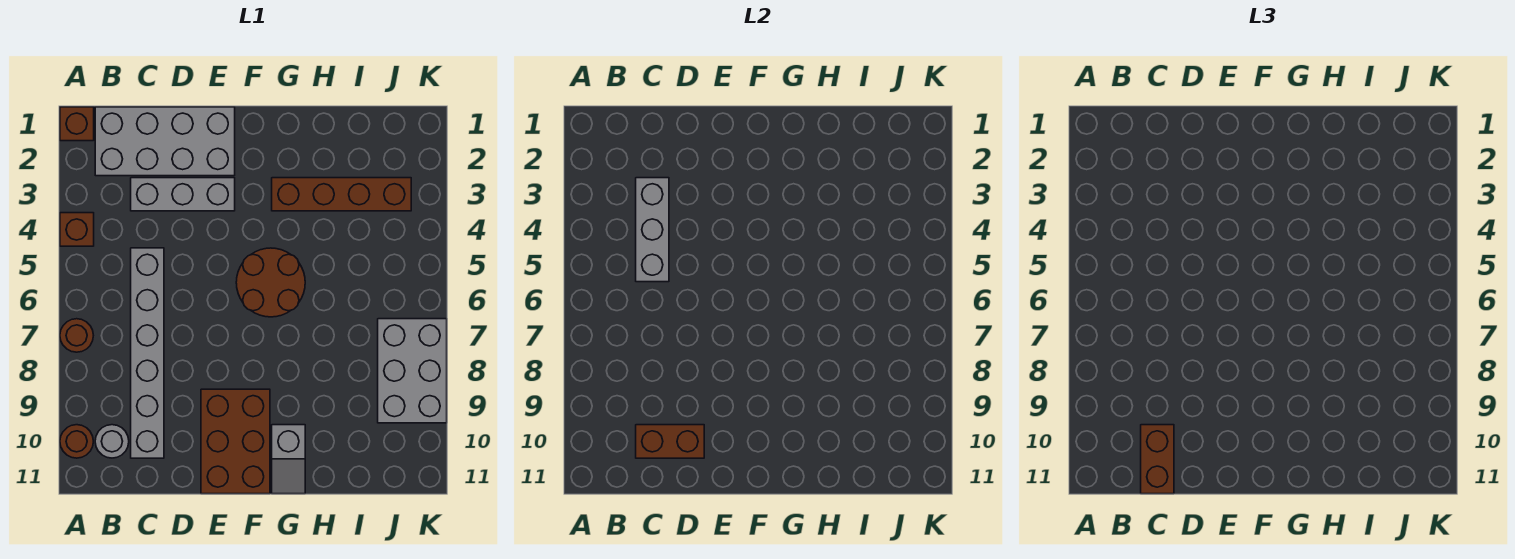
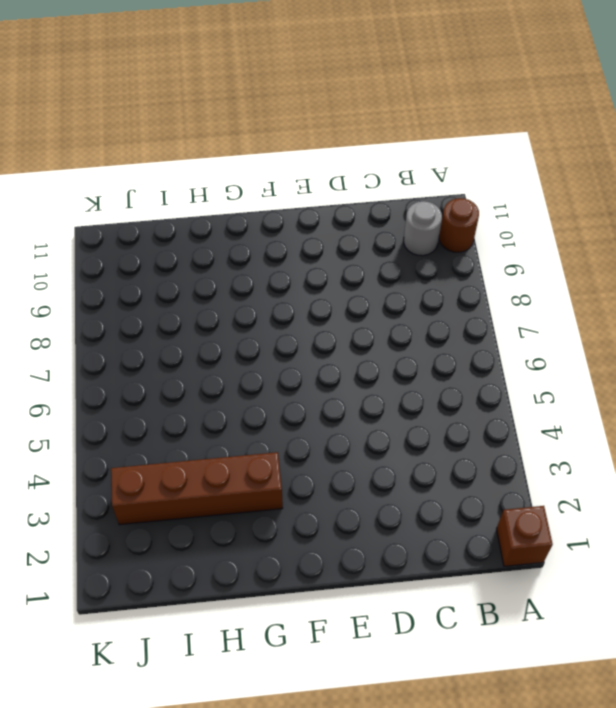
none -> brown 1x1 brick [60,213,94,246]
none -> brown 1x1 round brick [60,319,93,352]
none -> grey 2x4 brick [95,107,235,176]

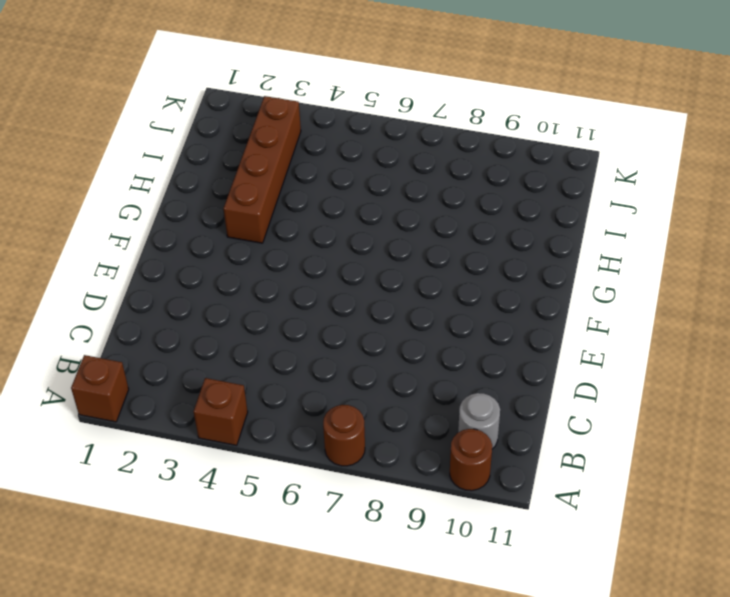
none -> grey 2x4 brick [95,107,235,176]
none -> grey 1x3 brick [131,178,235,211]
none -> grey 1x6 brick [131,248,164,458]

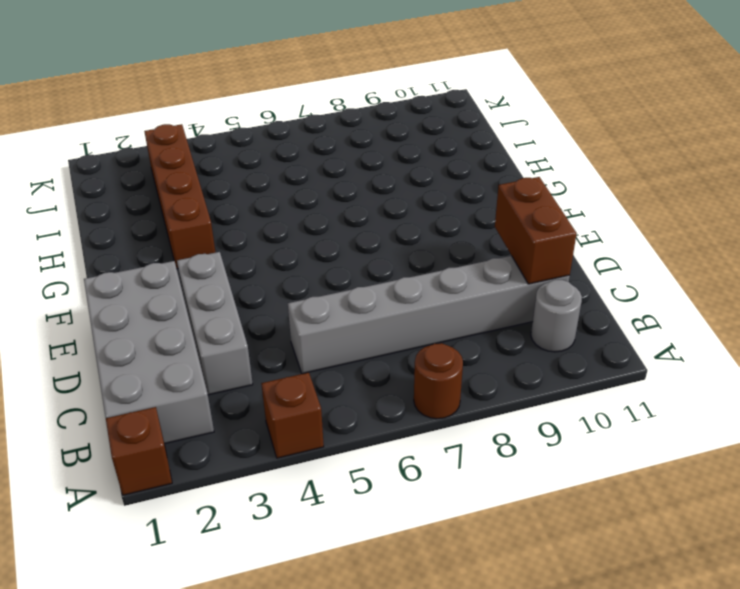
none -> brown 1x1 round brick [60,425,93,458]
none -> brown 2x3 brick [201,389,270,494]
none -> brown 2x2 round brick [236,248,305,317]

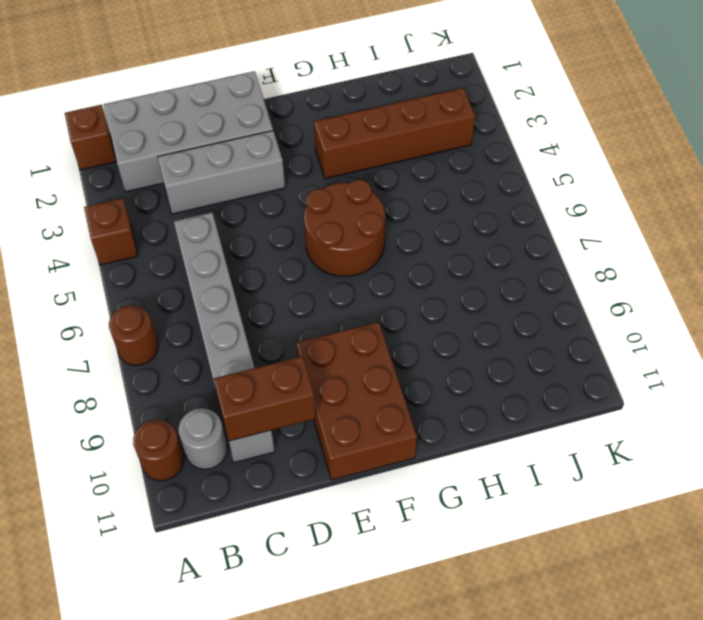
none -> grey 1x2 slope [272,425,305,494]
none -> grey 2x3 brick [378,319,447,423]
none -> grey 1x3 brick [636,178,669,282]

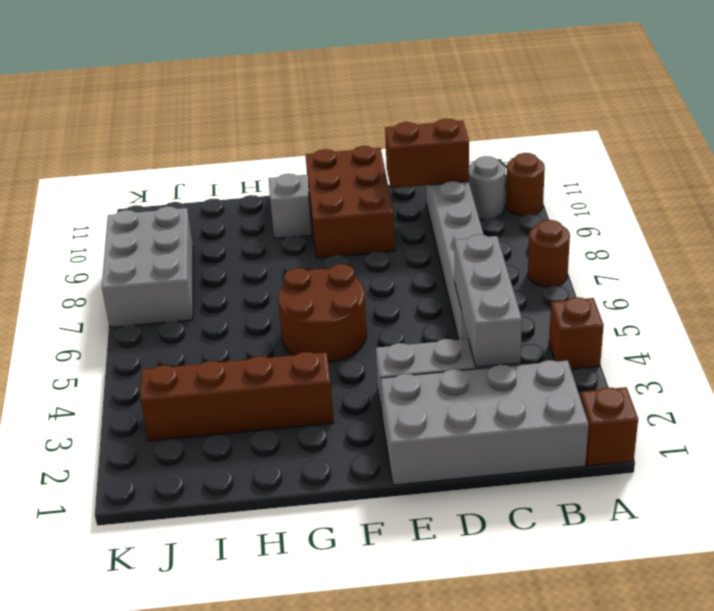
none -> brown 1x2 brick [1141,425,1174,494]

